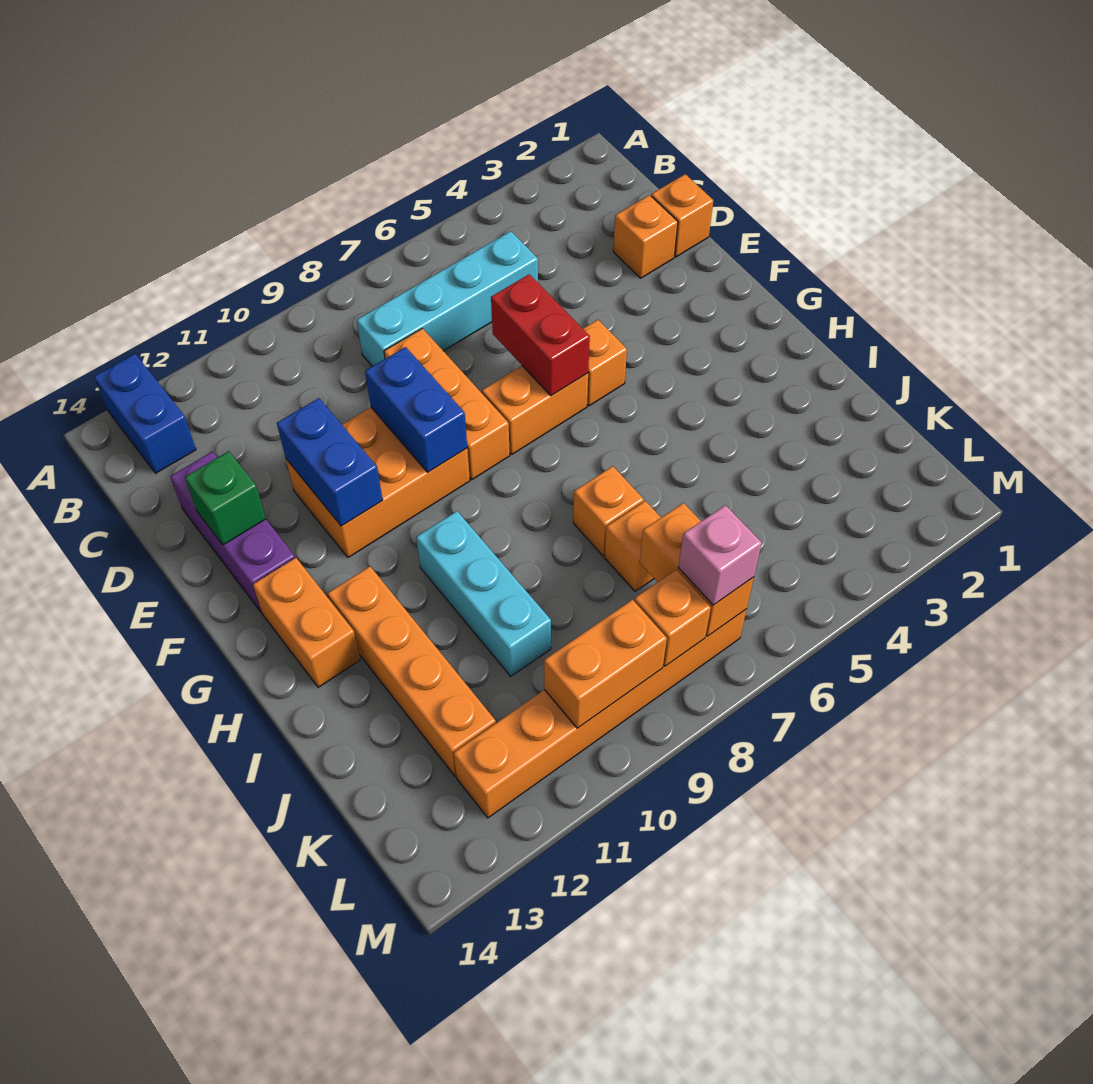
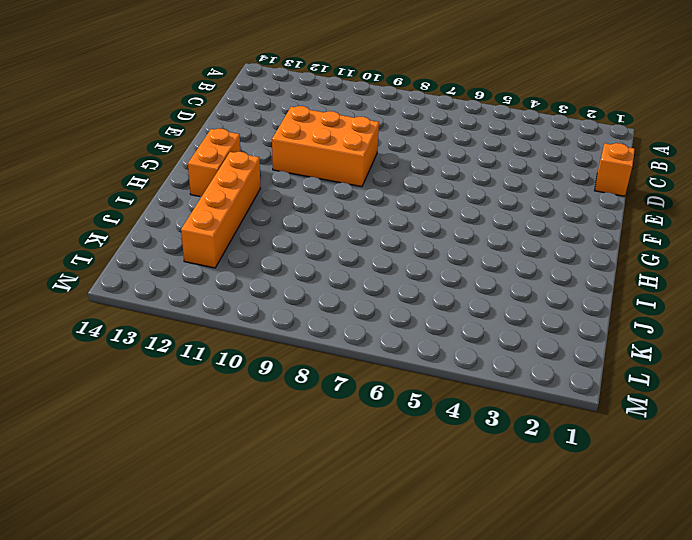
none -> blue 1x2 brick [94,354,196,473]
none -> cyan 1x4 brick [357,231,538,366]
none -> orange 1x1 brick [613,195,678,278]

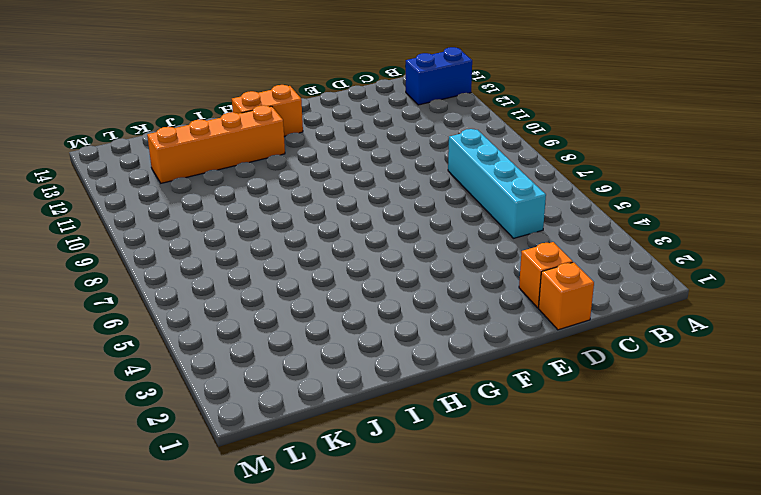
none -> orange 1x3 brick [384,328,510,479]
none -> purple 1x3 brick [170,452,295,612]
none -> orange 2x3 brick [286,407,470,557]

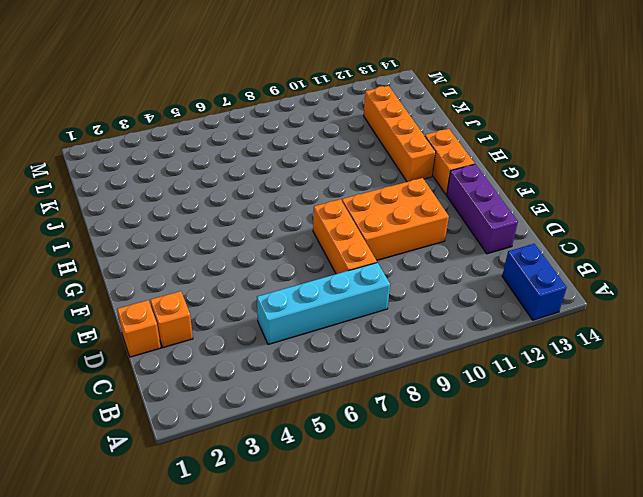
none -> orange 1x1 brick [583,320,627,406]
none -> orange 1x2 brick [482,366,588,454]
none -> cyan 1x3 brick [416,511,551,676]

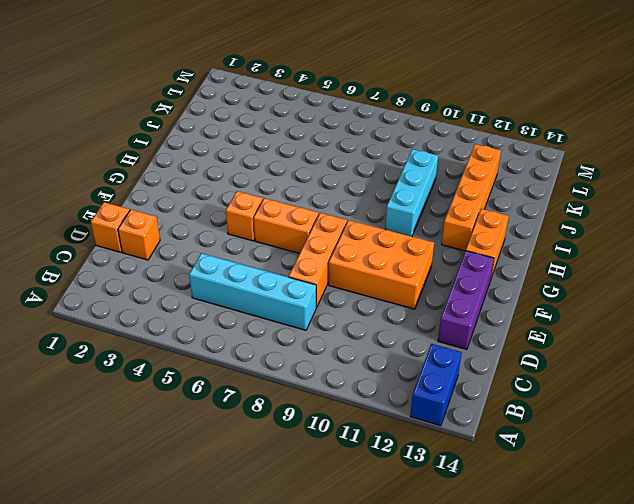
none -> orange 1x1 brick [573,466,644,556]
none -> orange 1x1 brick [604,501,661,591]
none -> orange 1x6 brick [454,609,747,818]

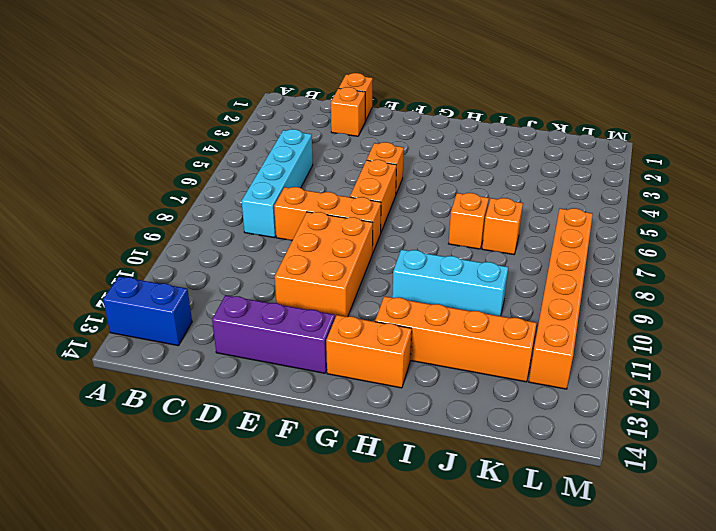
none -> red 1x2 brick [491,274,590,396]
none -> blue 1x2 brick [365,347,467,472]
none -> blue 1x2 brick [277,398,383,526]

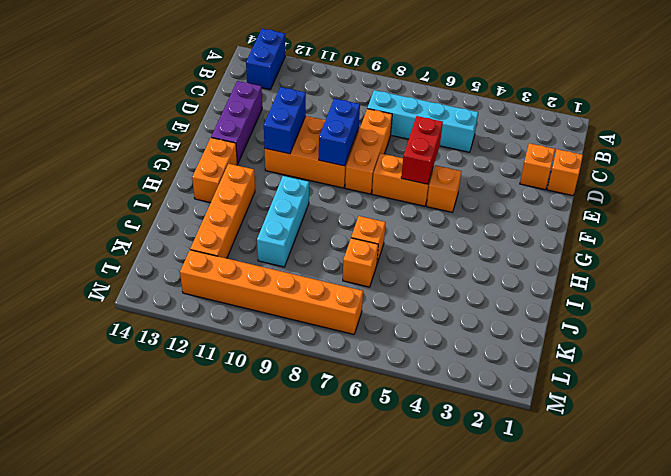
none -> green 1x1 brick [185,451,266,545]
none -> orange 1x2 brick [640,503,754,636]
none -> orange 1x1 brick [634,570,711,666]

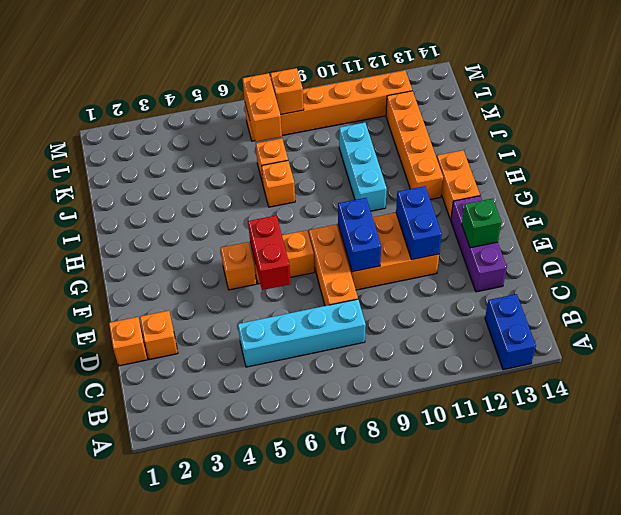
none -> orange 1x2 brick [544,600,667,728]
none -> pink 1x1 brick [679,505,762,605]

